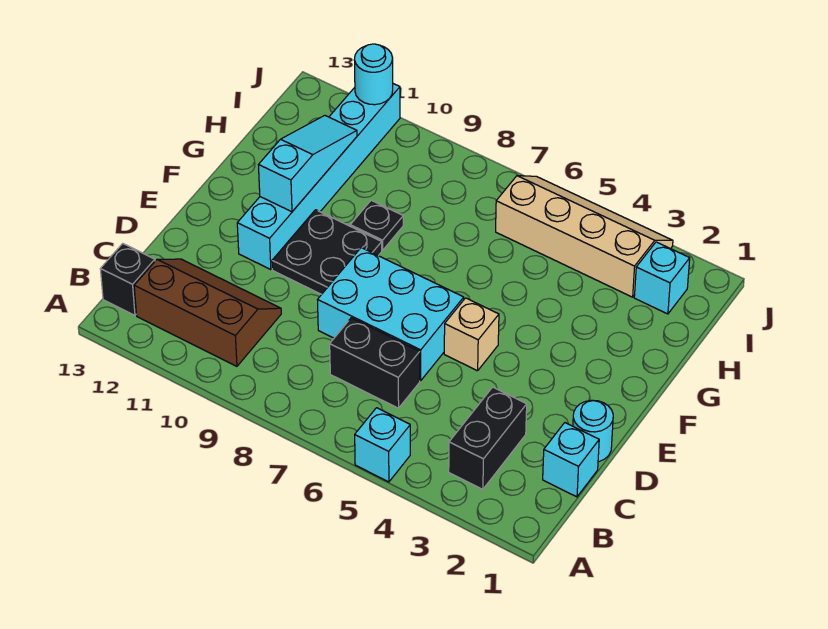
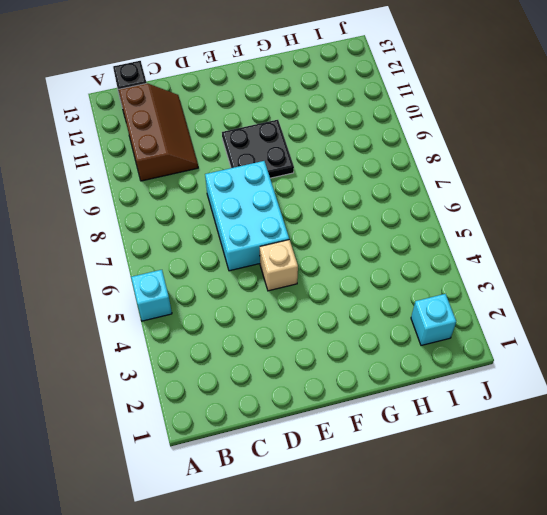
none -> black 1x2 brick [449,387,527,489]
none -> cyan 1x1 brick [543,423,599,497]
none -> black 1x2 brick [330,318,420,408]

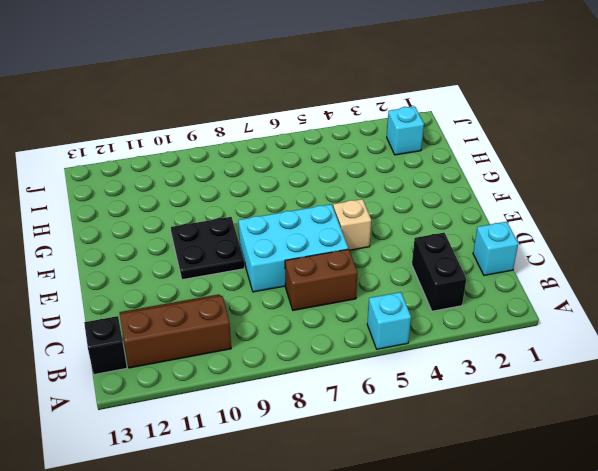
brown 1x2 brick [285,249,358,310] -> black 1x2 brick [330,318,420,408]
none -> cyan 1x1 round brick [573,400,613,462]
none -> cyan 1x6 brick [237,84,400,270]
none -> black 1x1 plate [350,200,403,250]

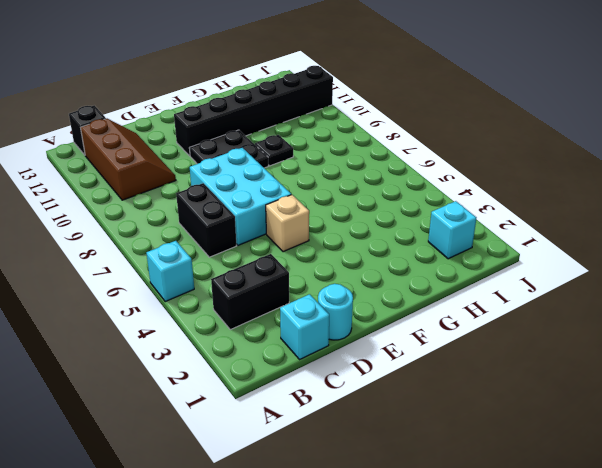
black 1x6 brick [174,66,333,156] -> cyan 1x6 brick [237,84,400,270]
none -> tan 2x4 slope [496,176,673,297]
none -> cyan 1x3 slope [259,115,357,212]
none -> cyan 1x1 round brick [355,44,393,105]

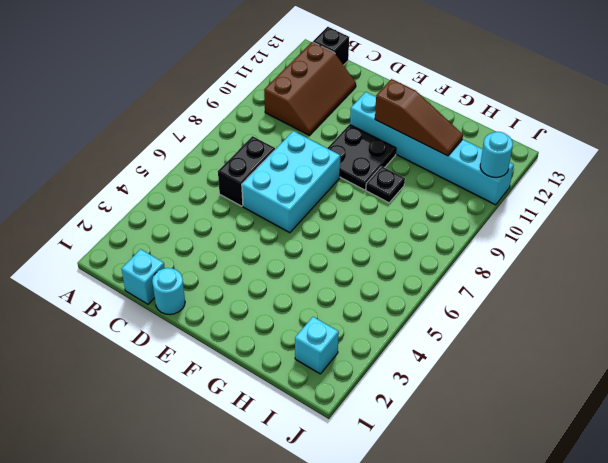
brown 1x3 slope [375,79,463,156] -> cyan 1x3 slope [259,115,357,212]
none -> cyan 1x1 brick [355,408,410,482]
none -> black 1x2 brick [449,387,527,489]
none -> tan 1x1 brick [444,298,499,371]

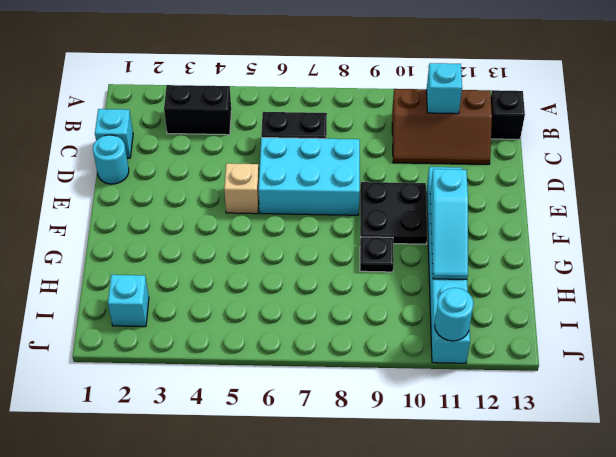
black 1x2 brick [164,85,231,135] -> black 1x2 brick turned to [449,387,527,489]
cyan 1x1 brick [427,63,462,114] -> cyan 1x1 brick moved to [355,408,410,482]
none -> tan 2x4 slope [496,176,673,297]

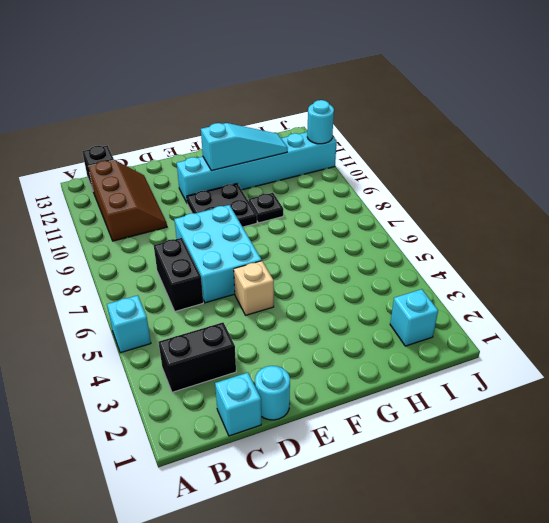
none -> tan 2x4 slope [496,176,673,297]

